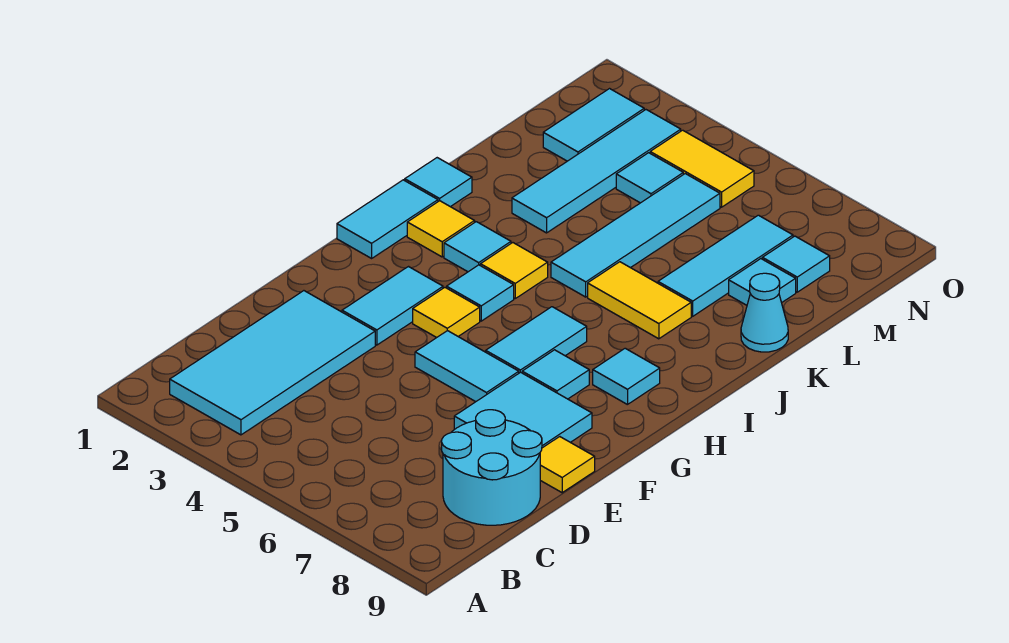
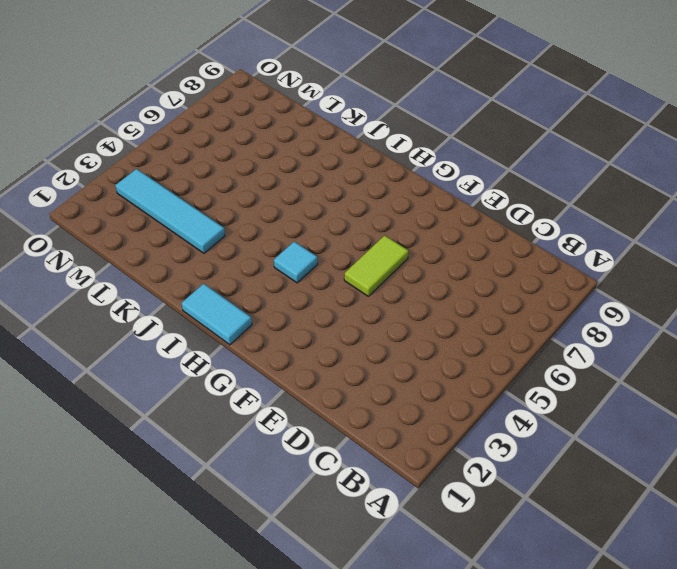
lime 1x2 tile [344,236,409,296] -> cyan 1x2 tile [415,331,519,402]
none -> cyan 2x4 tile [170,291,375,435]
none -> cyan 2x2 round brick [442,410,542,525]
none -> cyan 2x2 tile [454,372,592,448]

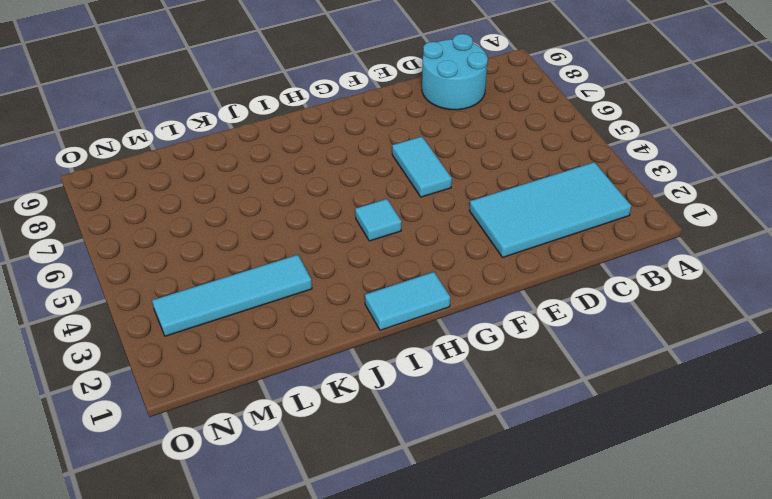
none -> cyan 2x2 tile [454,372,592,448]
none -> yellow 1x1 tile [540,437,595,493]
none -> cyan 1x2 tile [342,267,443,345]

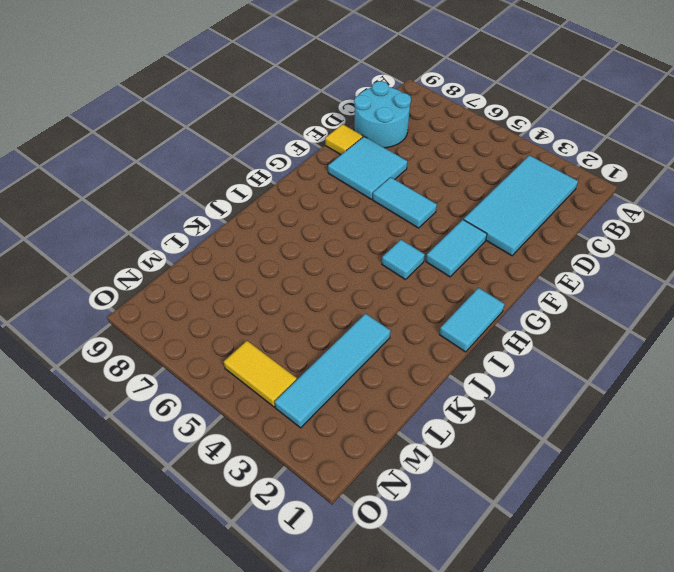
none -> yellow 1x1 tile [413,288,480,338]
none -> cyan 1x2 tile [486,307,587,373]
none -> cyan 1x1 tile [522,350,589,399]

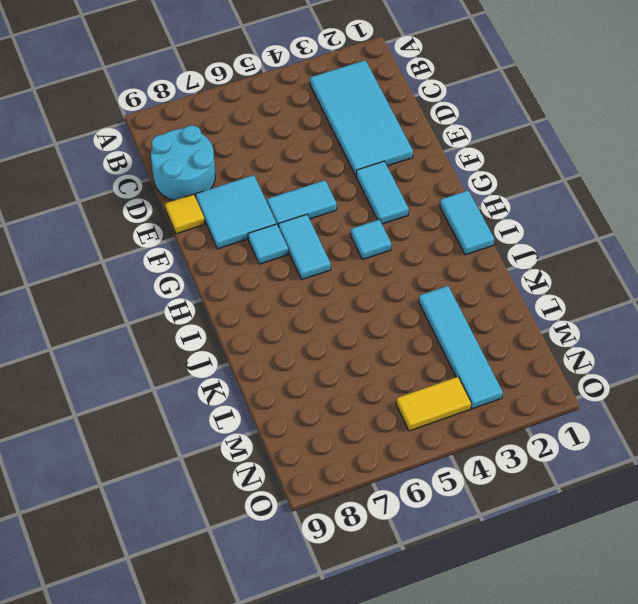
none -> yellow 1x1 tile [413,288,480,338]
none -> cyan 1x1 tile [593,348,660,405]
none -> yellow 1x1 tile [407,201,475,257]

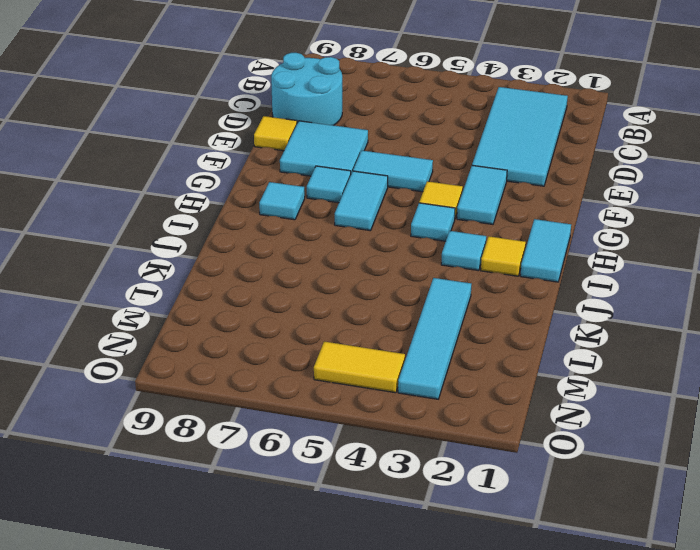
none -> yellow 1x1 tile [480,243,548,298]
none -> cyan 1x1 tile [405,158,472,207]
none -> cyan 1x4 tile [551,174,720,297]

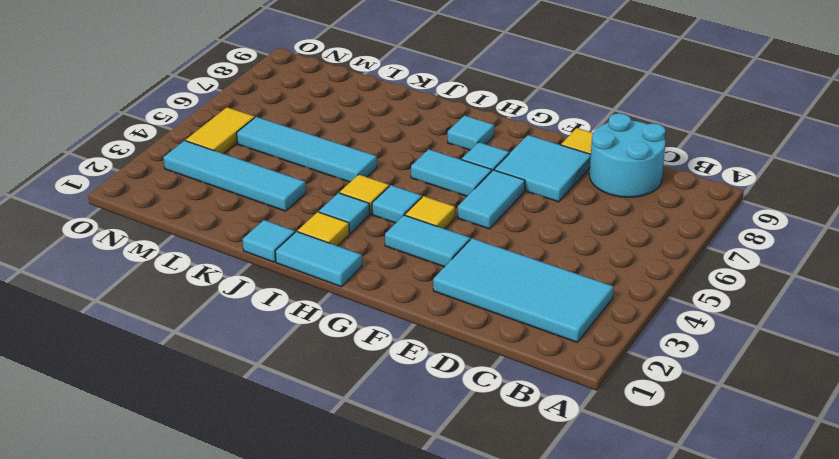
none -> yellow 1x2 tile [588,262,691,339]
none -> cyan 1x3 tile [658,215,793,316]
none -> cyan 1x1 cone [741,273,788,352]

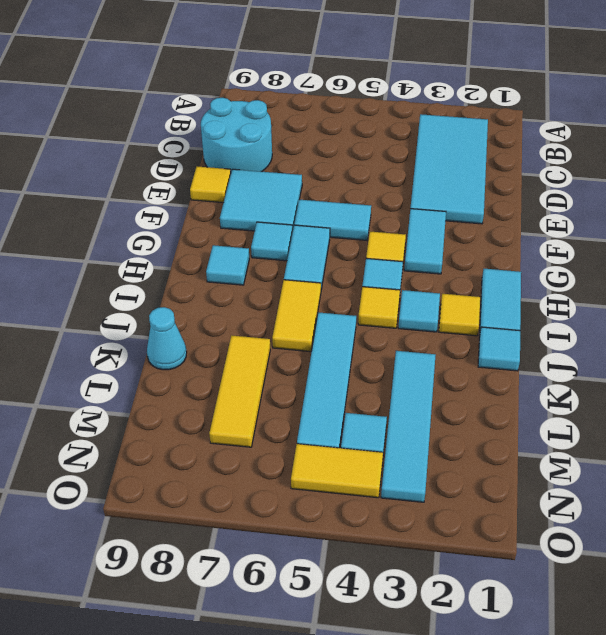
yellow 1x2 tile [272,280,321,352] -> yellow 1x2 tile turned to [588,262,691,339]
yellow 1x3 tile [209,335,270,447] -> cyan 1x3 tile [658,215,793,316]
none -> cyan 1x1 tile [729,259,796,305]
none -> cyan 1x2 tile [543,89,644,161]
none -> cyan 1x1 tile [762,236,830,292]

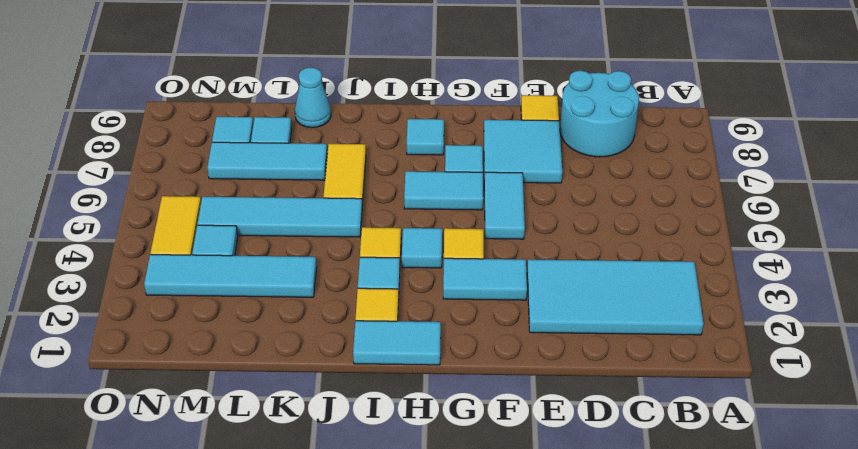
none -> cyan 1x1 tile [405,158,472,207]
none -> cyan 1x2 tile [543,89,644,161]

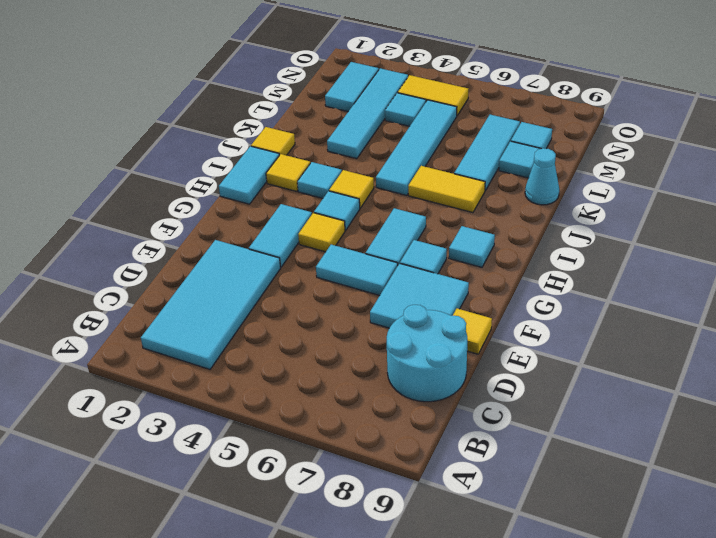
yellow 1x1 tile [251,127,295,155] -> cyan 1x1 tile [405,158,472,207]

